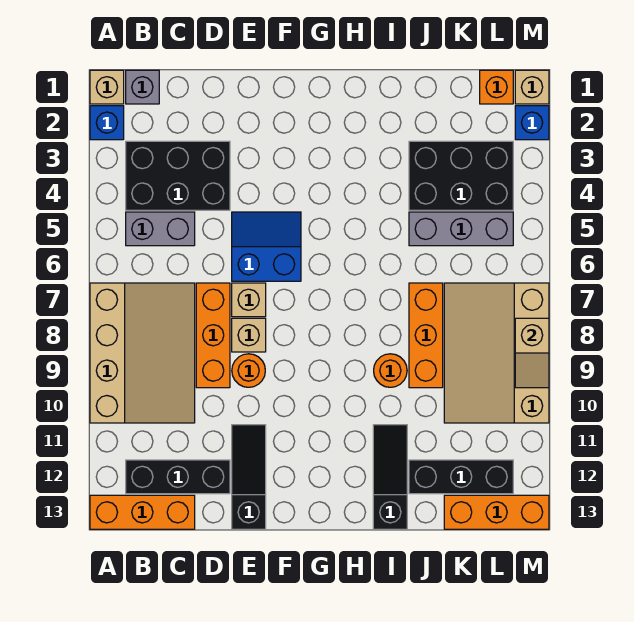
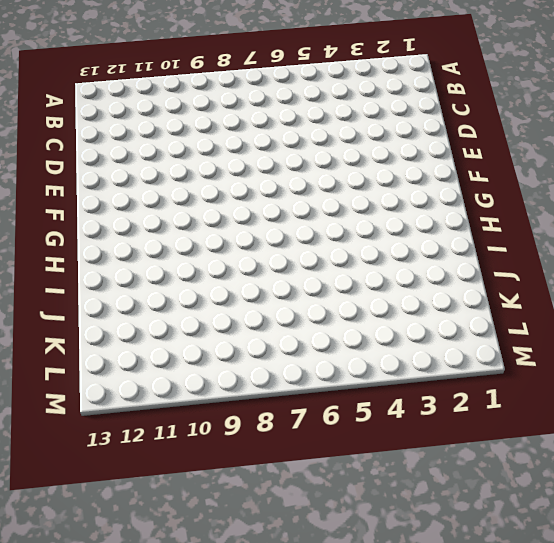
none -> tan 1x1 brick [90,70,124,104]
none -> blue 1x1 brick [90,106,124,140]
none -> tan 3x4 slope [90,283,195,423]

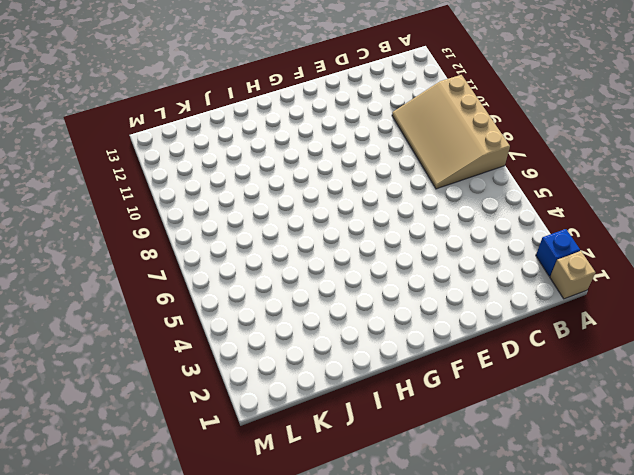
none -> orange 1x3 brick [90,495,195,529]
none -> grey 1x1 brick [126,70,159,104]
none -> black 2x3 brick [126,141,230,210]

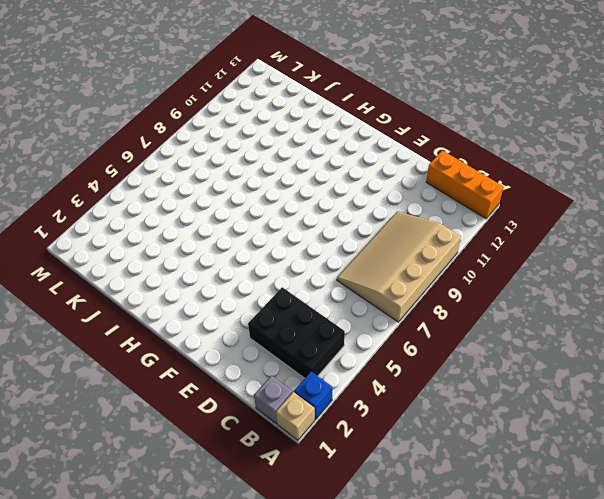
none -> grey 1x2 brick [126,212,195,246]
none -> black 1x3 brick [126,460,230,494]
none -> orange 1x3 brick [196,283,230,388]

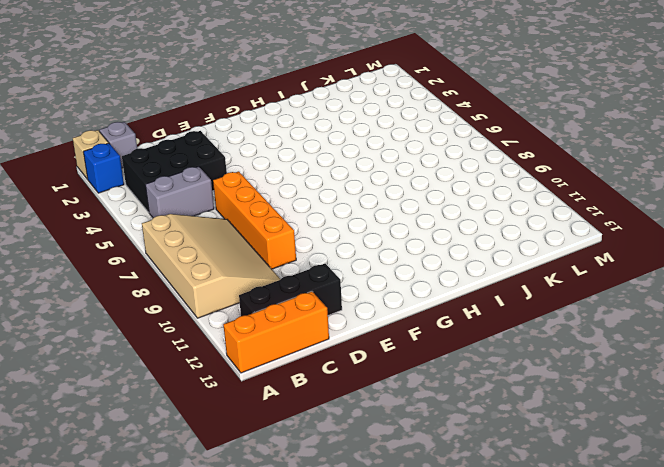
orange 1x4 brick [213,171,296,269] -> orange 1x3 brick [196,283,230,388]
none -> blue 2x2 slope [232,212,301,281]
none -> tan 1x1 brick [232,283,266,317]
none -> tan 1x1 brick [232,318,266,352]

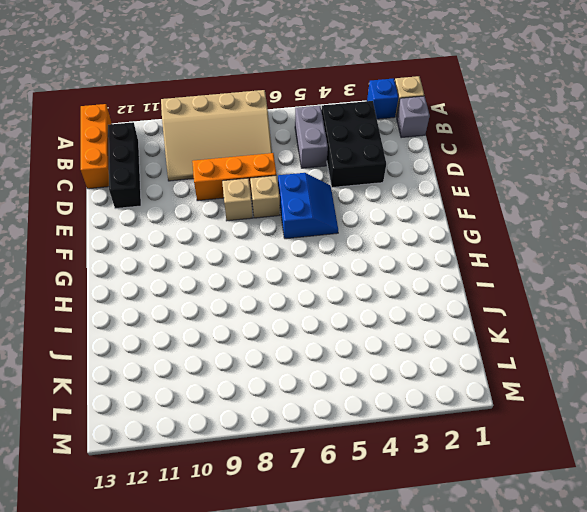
none -> orange 1x1 round brick [232,354,265,387]
none -> black 1x3 slope [232,425,266,529]
none -> orange 1x1 round brick [374,354,407,387]

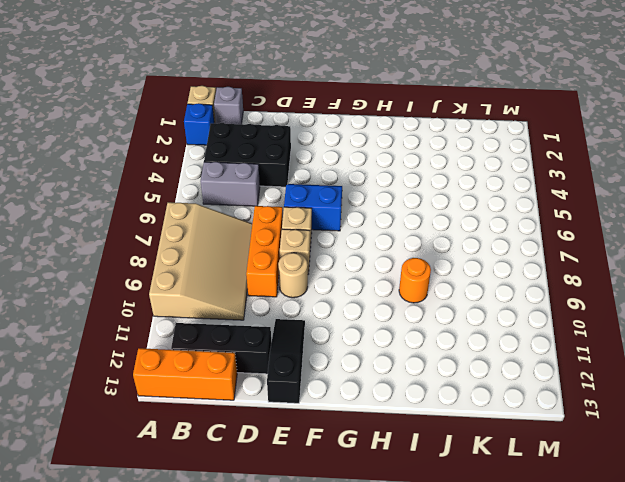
tan 1x1 round brick [278,253,308,298] -> orange 1x1 round brick [232,354,265,387]
none -> black 1x3 slope [373,425,407,529]
none -> black 2x3 brick [409,141,513,210]
none -> grey 1x3 brick [409,212,513,246]

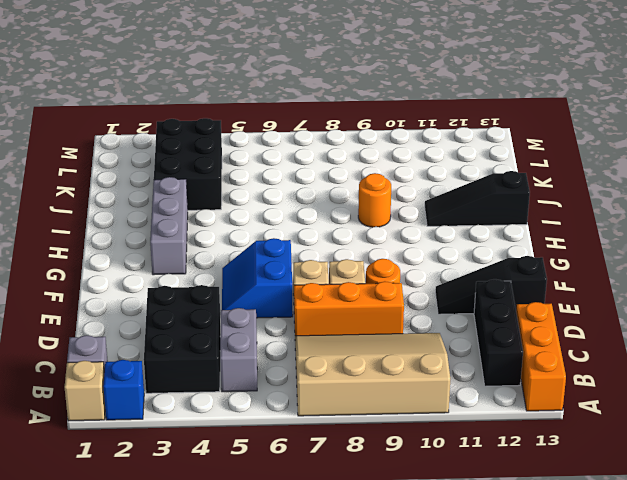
grey 1x3 brick [150,177,188,275] -> grey 1x3 brick moved to [409,212,513,246]
none -> orange 1x3 brick [409,283,443,388]
none -> black 1x3 brick [409,460,513,494]
none -> tan 3x4 slope [444,283,549,423]

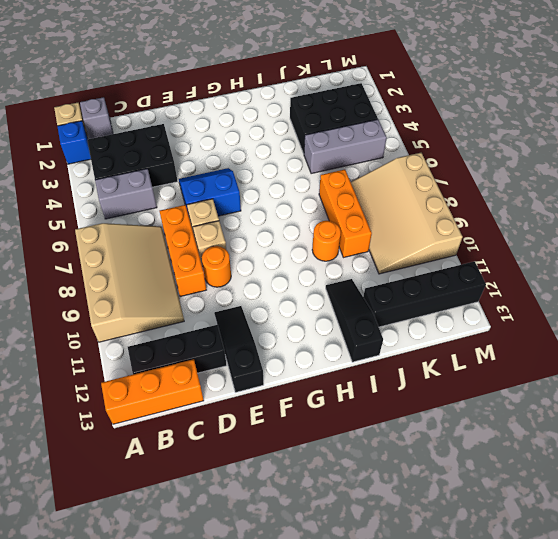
black 1x4 brick [363,261,486,327] -> black 1x3 brick [409,460,513,494]
none -> orange 1x3 brick [444,495,549,529]
none -> orange 1x1 brick [480,70,513,104]
none -> tan 1x1 brick [515,70,549,104]

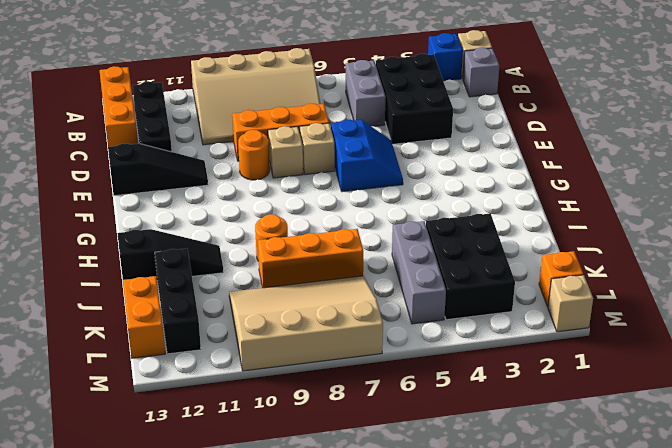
orange 1x2 brick [123,276,165,358] -> orange 1x3 brick [444,495,549,529]
none -> blue 1x1 brick [515,106,549,140]
none -> tan 1x2 slope [515,318,549,388]

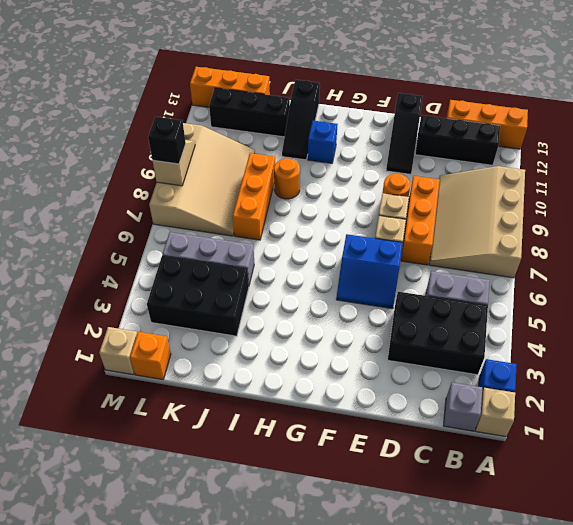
blue 1x1 brick [308,121,338,163] -> blue 1x1 brick moved to [515,106,549,140]
black 1x1 brick [148,117,186,164] -> none

